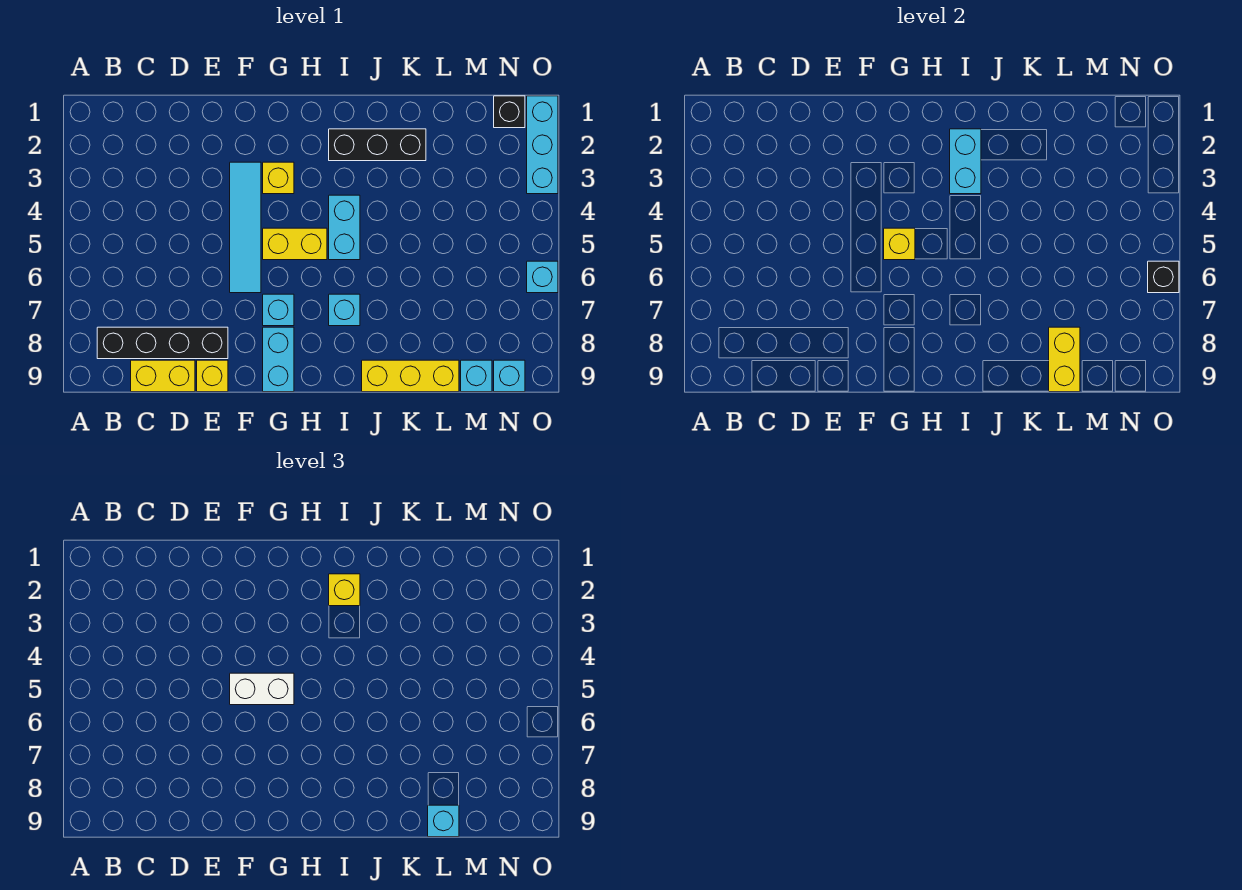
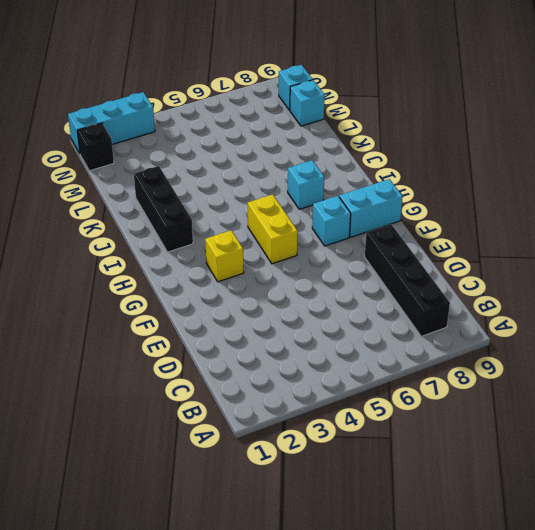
none -> yellow 1x2 brick [131,360,195,392]
none -> yellow 1x1 brick [197,360,228,392]
none -> cyan 1x4 tile [230,162,261,293]

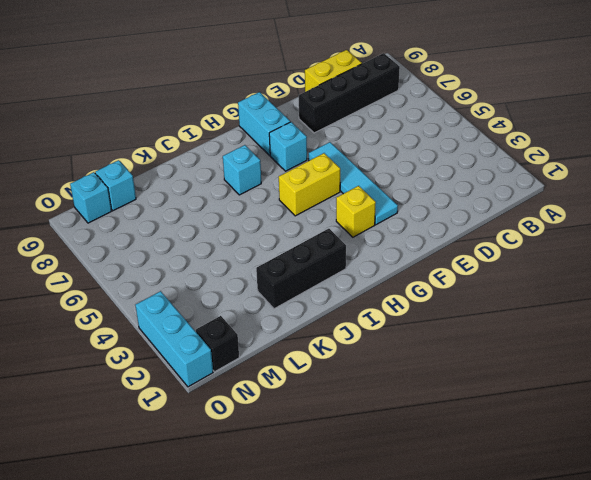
none -> yellow 1x1 brick [197,360,228,392]
none -> cyan 1x2 brick [329,195,360,260]
none -> yellow 1x3 brick [362,360,459,392]

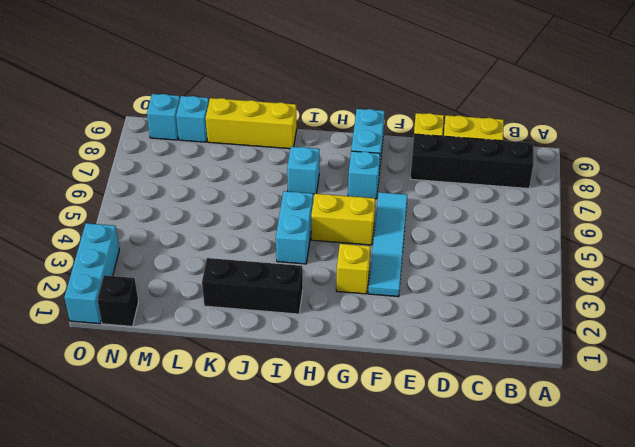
none -> cyan 1x1 brick [527,261,558,293]
none -> yellow 1x1 brick [884,228,915,260]
none -> cyan 1x2 brick [950,129,981,194]

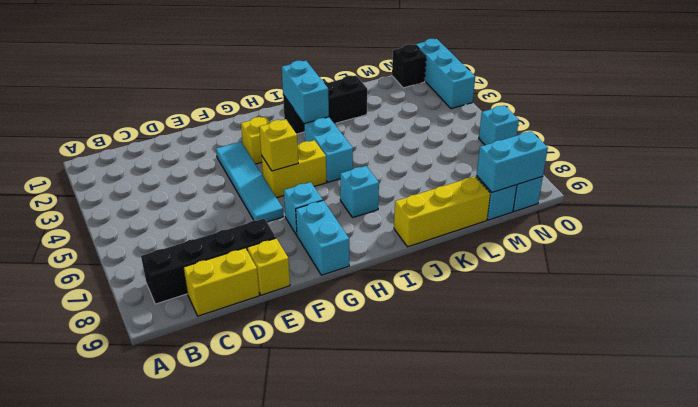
cyan 1x2 brick [477,131,548,192] -> none
none -> yellow 1x2 brick [1049,327,1080,392]
none -> black 1x1 brick [1148,261,1179,293]
none -> white 1x2 brick [230,673,294,705]

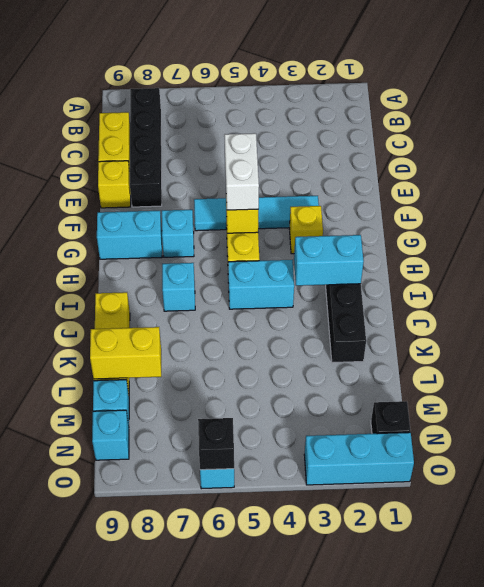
none -> yellow 1x1 brick [329,574,360,606]
none -> cyan 1x1 brick [428,805,459,837]

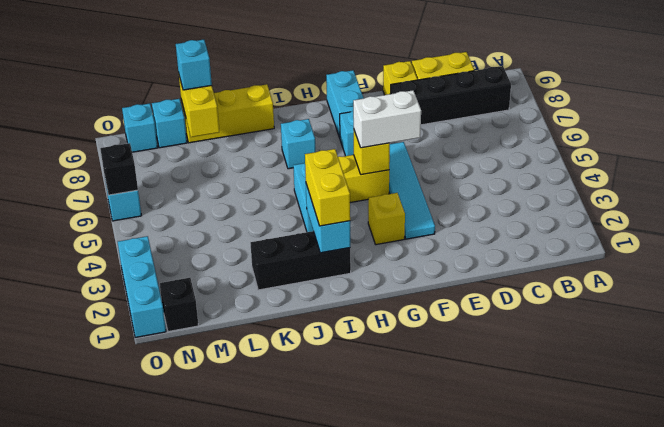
yellow 1x2 brick [305,149,350,226] -> yellow 1x1 brick [329,574,360,606]

